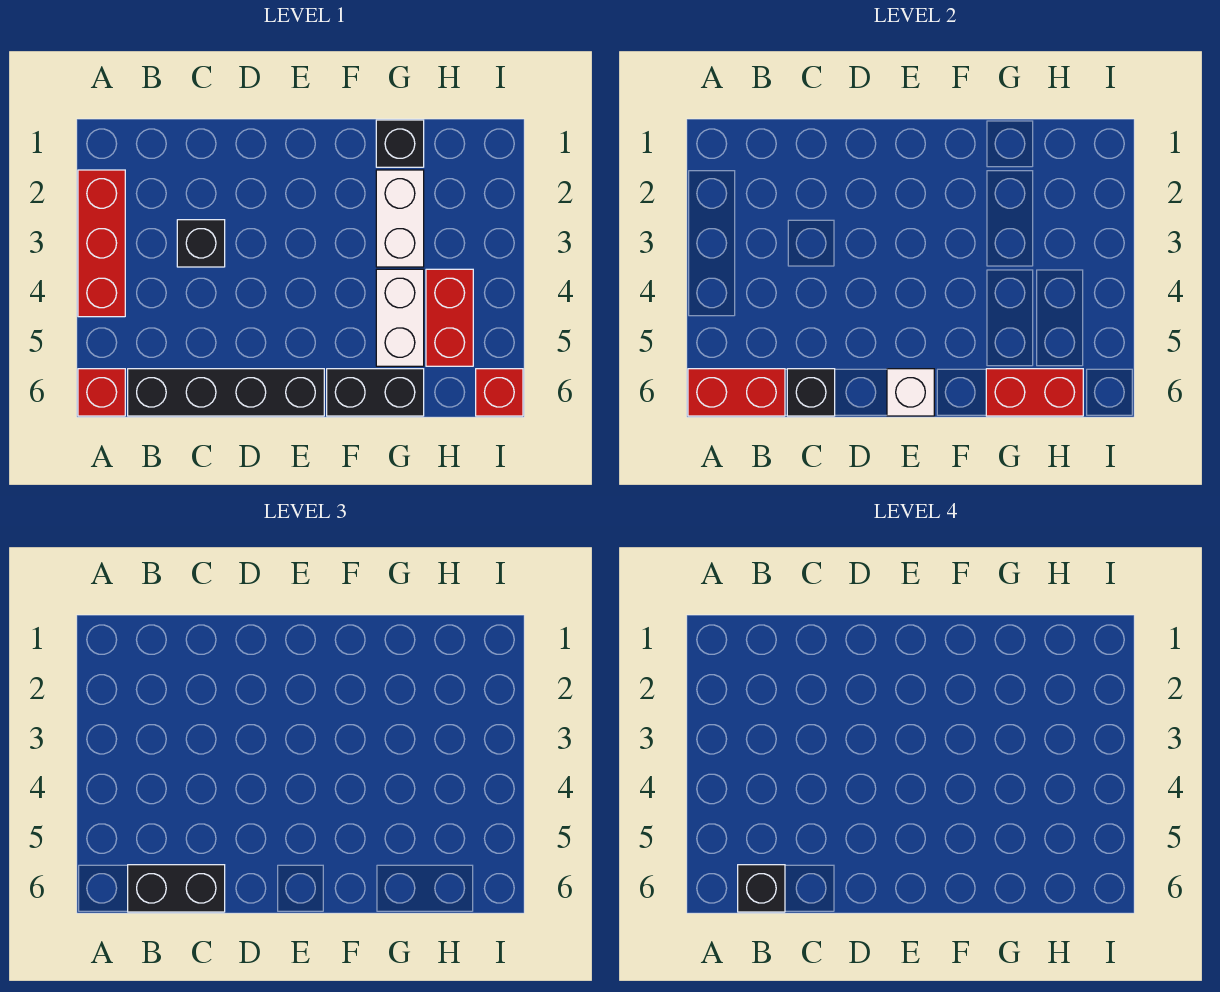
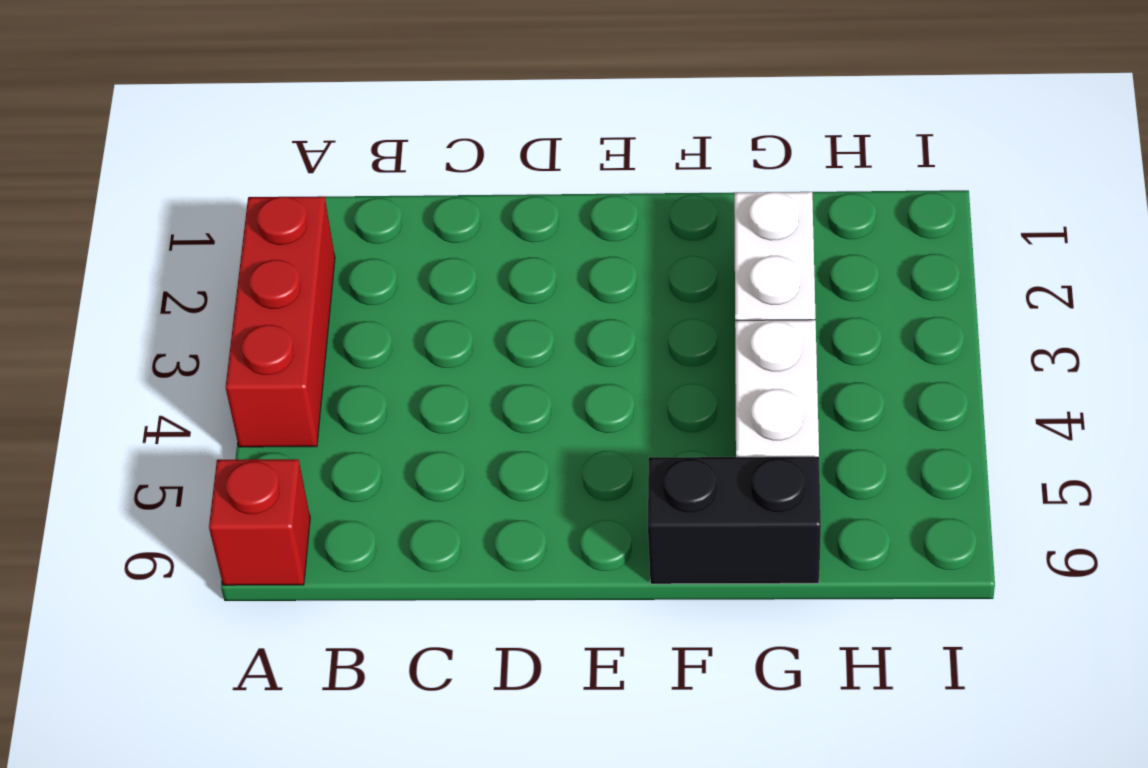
none -> black 1x4 brick [128,369,324,416]
none -> black 1x1 brick [177,220,225,267]
none -> black 1x1 brick [376,120,424,167]

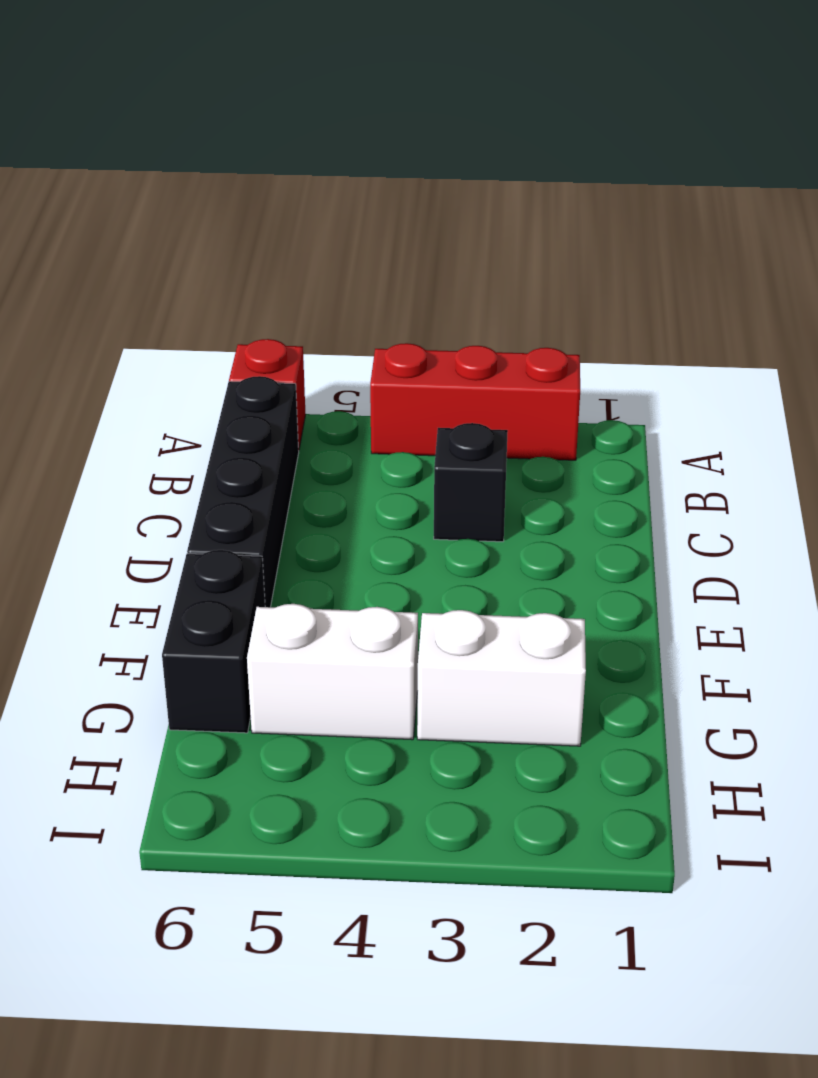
none -> black 1x1 brick [376,120,424,167]
none -> red 1x2 brick [426,269,473,366]
none -> red 1x1 brick [476,369,523,416]

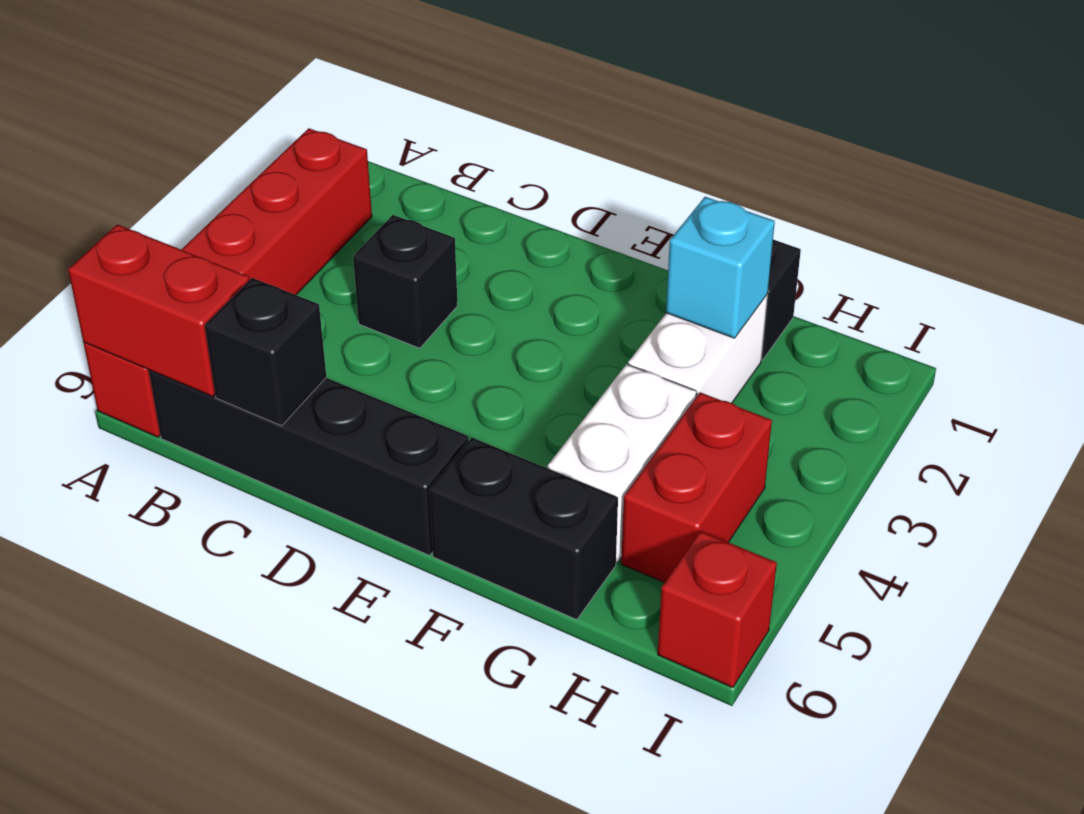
cyan 1x1 brick [666,197,775,338] -> none
none -> white 1x1 brick [887,369,934,416]
none -> red 1x2 brick [986,369,1083,416]
none -> black 1x2 brick [128,865,225,912]

